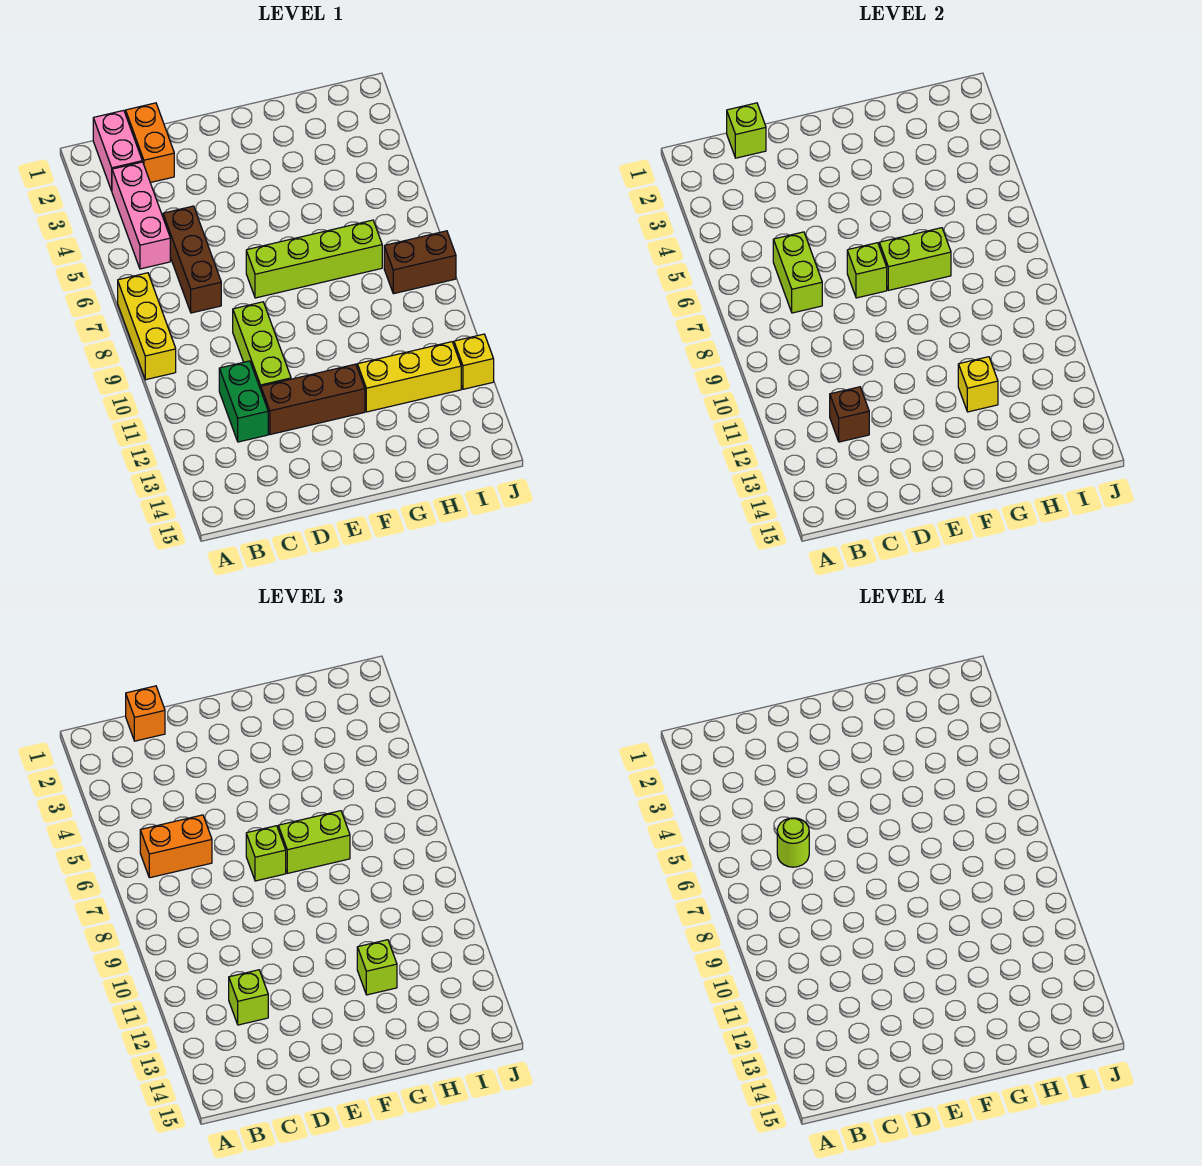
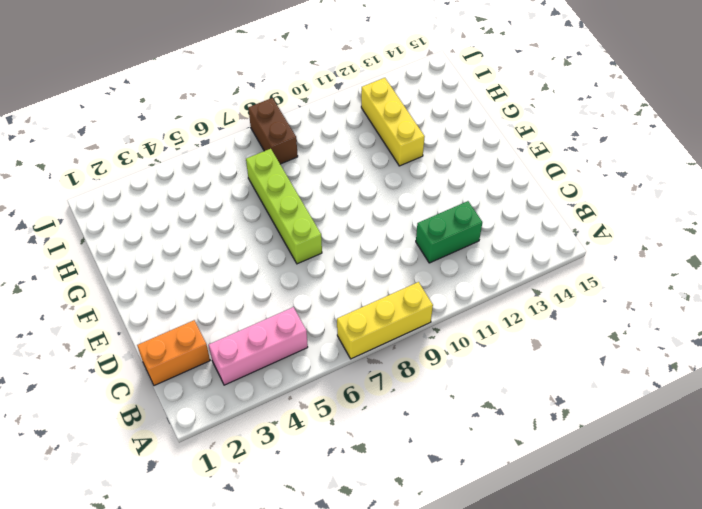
none -> pink 1x2 brick [93,110,142,191]
none -> brown 1x3 brick [163,206,221,313]
none -> lime 1x3 brick [233,302,291,390]

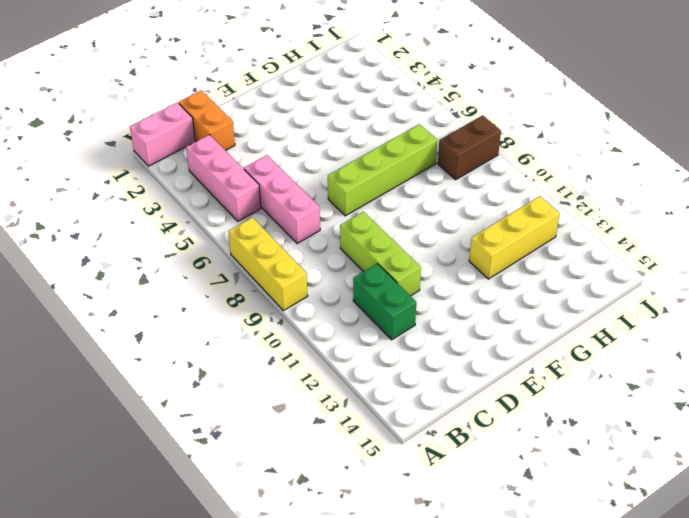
pink 1x2 brick [130,103,195,166] -> pink 1x2 brick turned to [93,110,142,191]
pink 1x3 brick [244,155,320,244] -> brown 1x3 brick [163,206,221,313]
none -> brown 1x3 brick [261,364,365,435]
none -> yellow 1x1 brick [454,334,494,389]
none -> lime 1x1 brick [727,103,766,158]

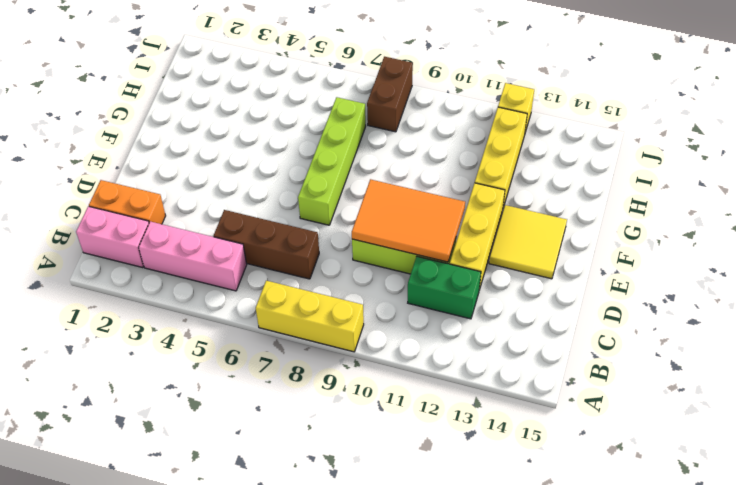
orange 2x3 tile [352,179,465,262] -> none
yellow 1x3 brick [450,183,505,289] -> brown 1x3 brick [261,364,365,435]
yellow 2x2 tile [489,205,567,279] -> none
none -> lime 1x1 brick [727,103,766,158]
none -> lime 1x2 brick [773,232,822,313]
none -> brown 1x1 brick [830,387,869,442]

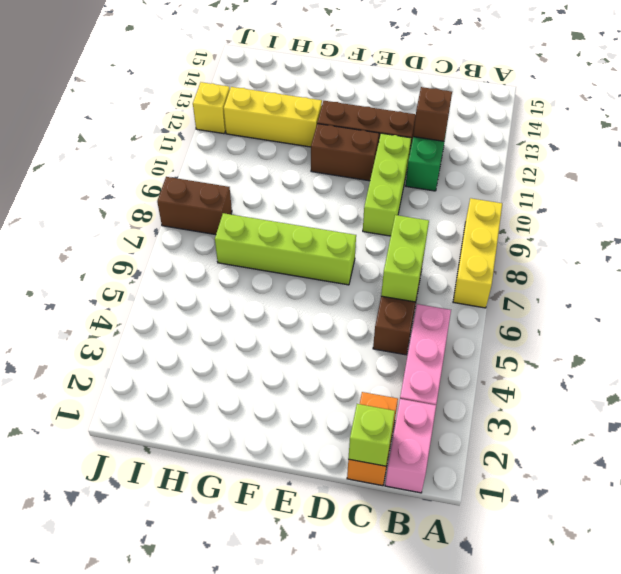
brown 1x2 brick [311,124,379,181] -> none
none -> lime 1x1 brick [847,243,887,298]
none -> lime 1x2 brick [879,228,951,290]
none -> yellow 1x1 brick [958,357,998,412]

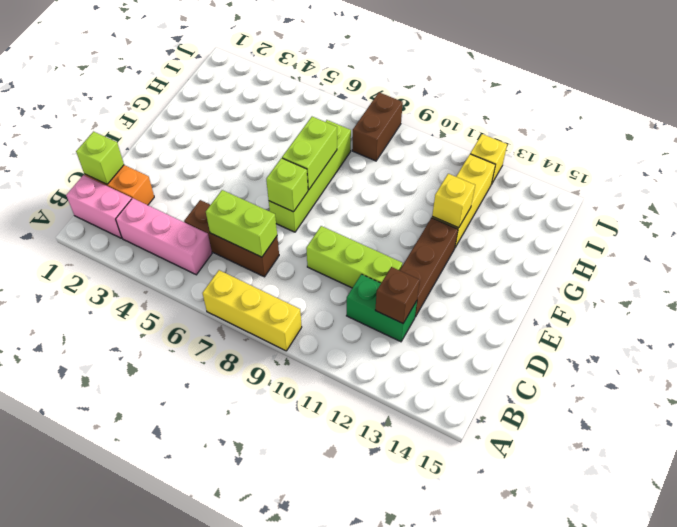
none -> orange 1x2 brick [140,815,212,878]
none -> orange 1x1 brick [126,686,165,741]
none -> lime 1x1 brick [229,970,268,1025]

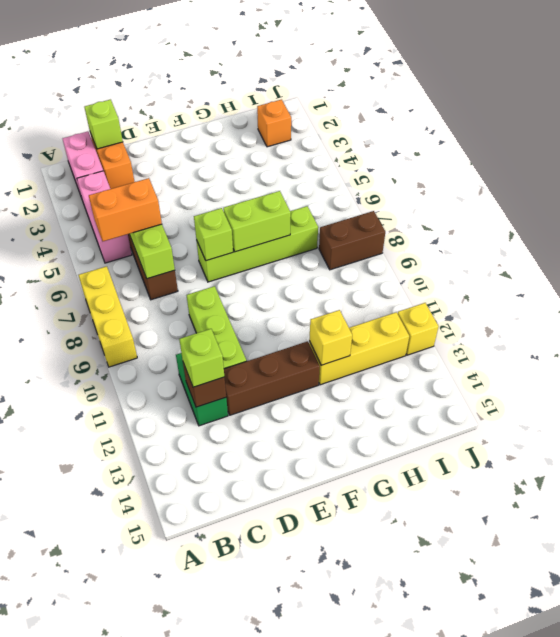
orange 1x1 brick [257,100,291,147] -> orange 1x1 brick moved to [126,686,165,741]
none -> lime 1x1 brick [246,826,286,881]
none -> lime 1x2 brick [278,811,350,873]
none -> lime 1x1 brick [357,940,397,995]

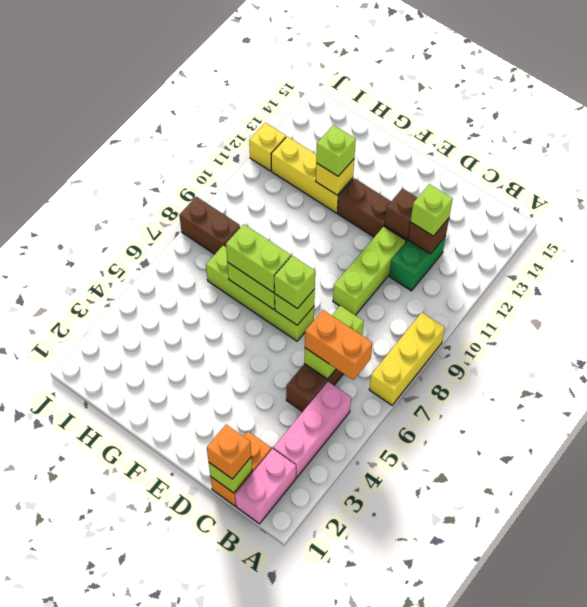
brown 1x1 brick [385,189,417,239] -> none
none -> lime 1x1 round brick [777,818,809,867]

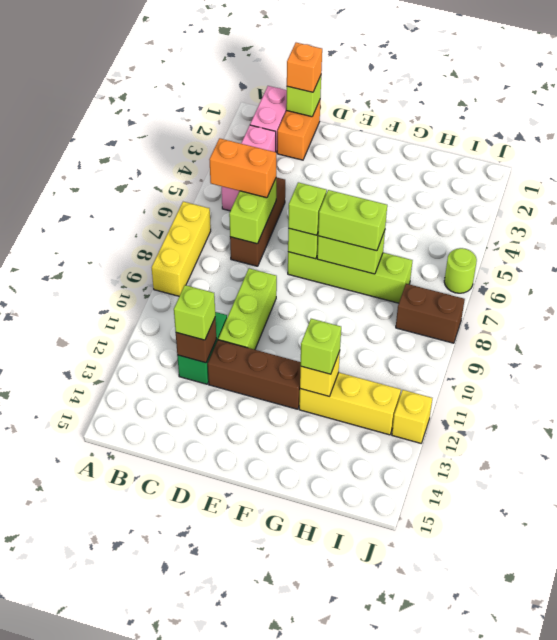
lime 1x1 round brick [444,248,477,293] -> lime 1x1 round brick moved to [777,818,809,867]

